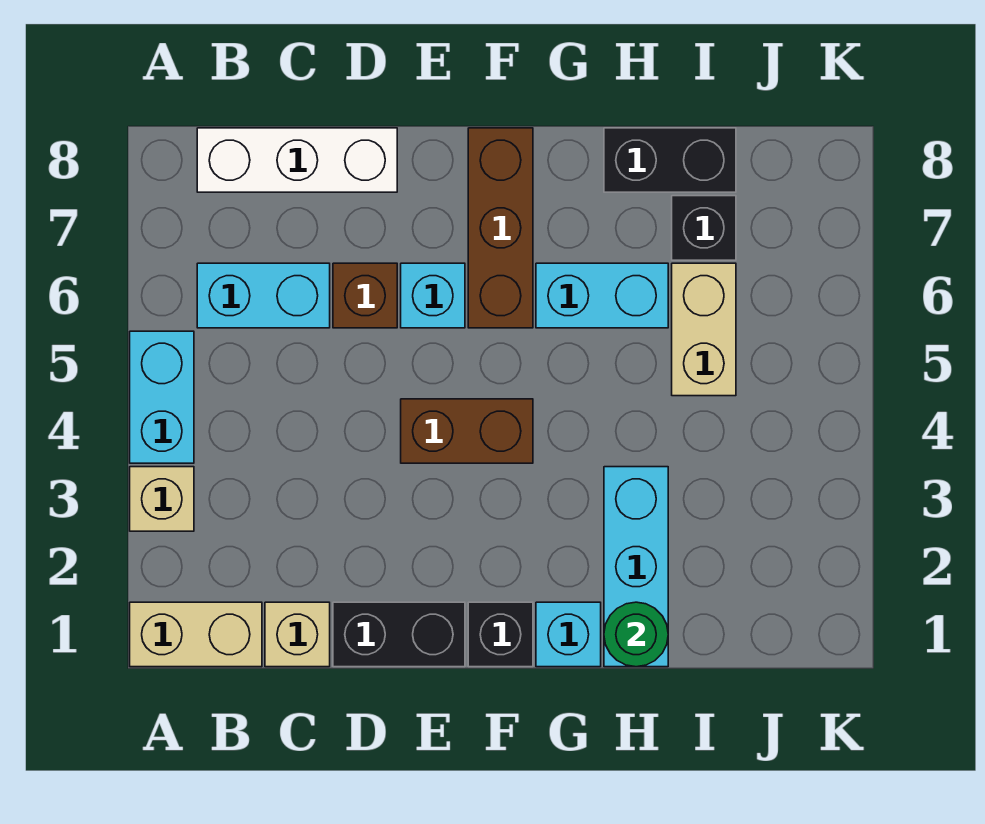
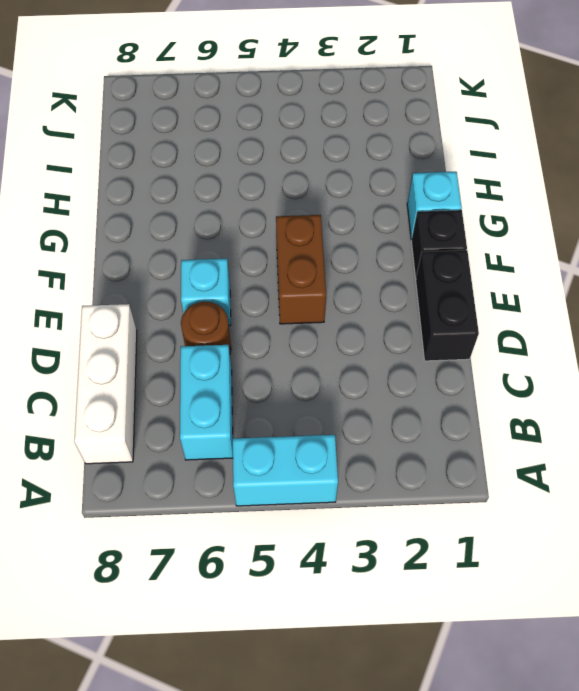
brown 1x1 round brick [181,302,231,353] -> brown 1x1 brick [333,263,397,328]
none -> tan 1x2 brick [130,602,262,667]
none -> tan 1x1 brick [130,467,194,531]
none -> tan 1x1 brick [265,602,330,667]

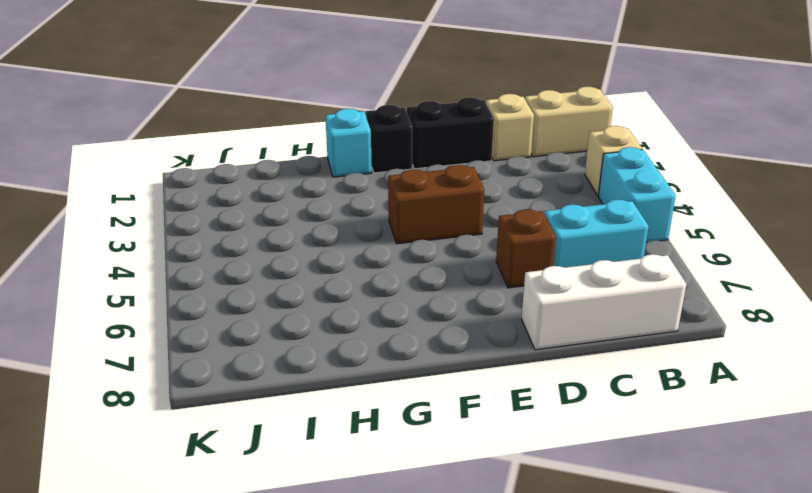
none -> cyan 1x1 brick [401,263,465,328]
none -> brown 1x3 brick [468,128,533,328]
none -> cyan 1x2 brick [536,263,668,328]

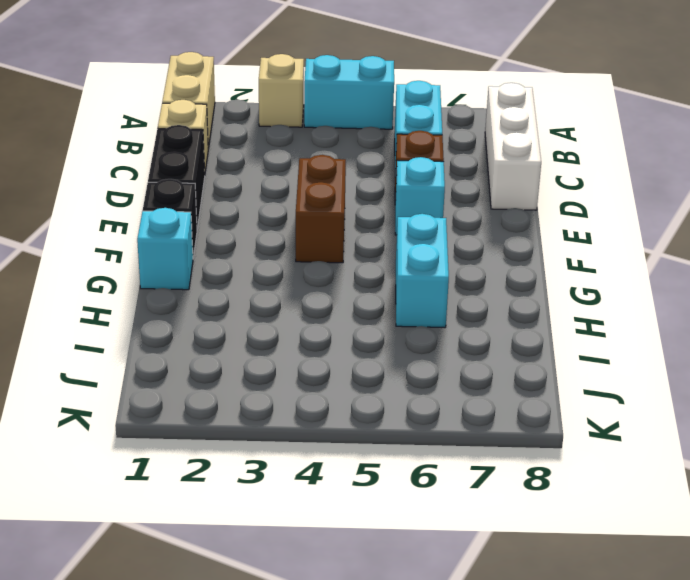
none -> brown 1x3 brick [468,128,533,328]
none -> cyan 1x3 brick [604,467,668,667]
none -> black 1x2 brick [604,128,736,192]

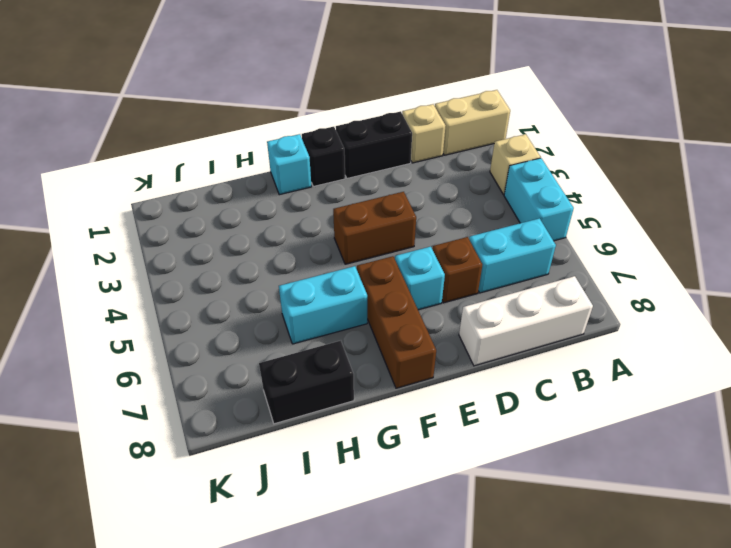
none -> cyan 1x3 brick [604,467,668,667]
none -> tan 1x2 brick [672,263,736,396]
none -> black 1x1 brick [672,196,736,260]

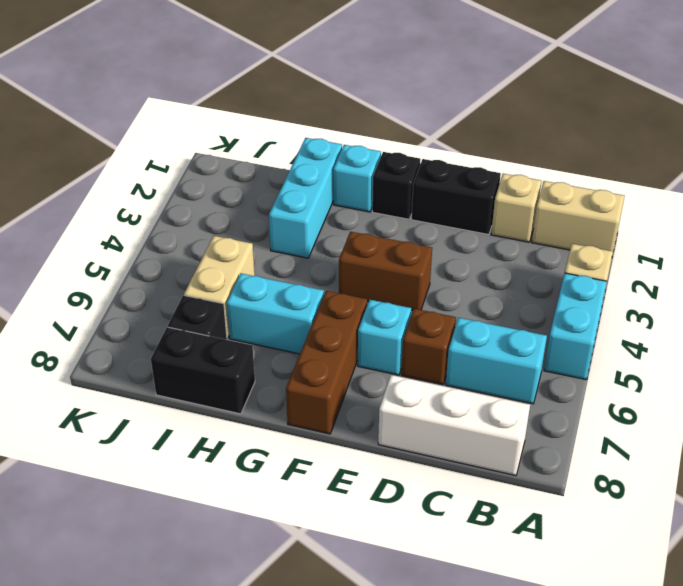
none -> green 1x1 round brick [604,602,668,667]

